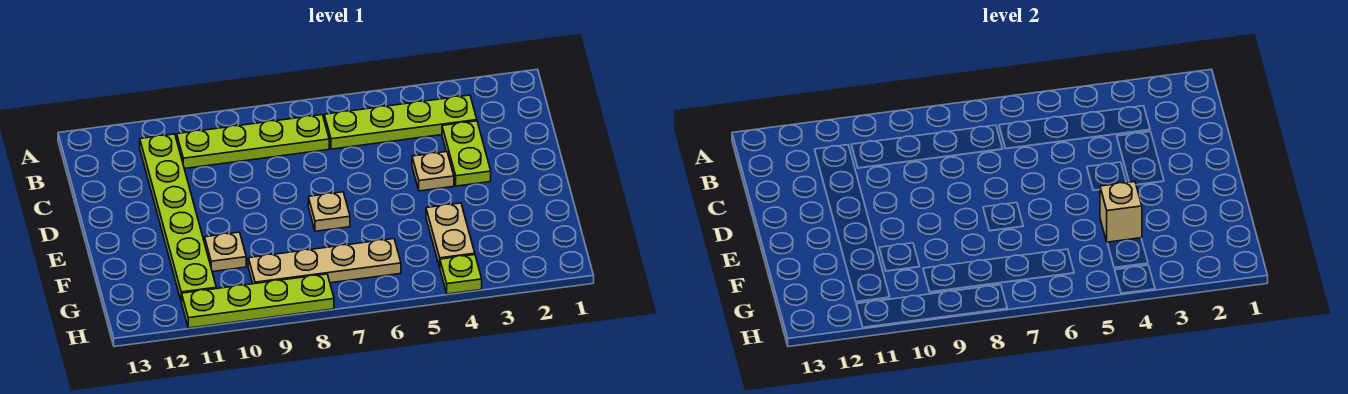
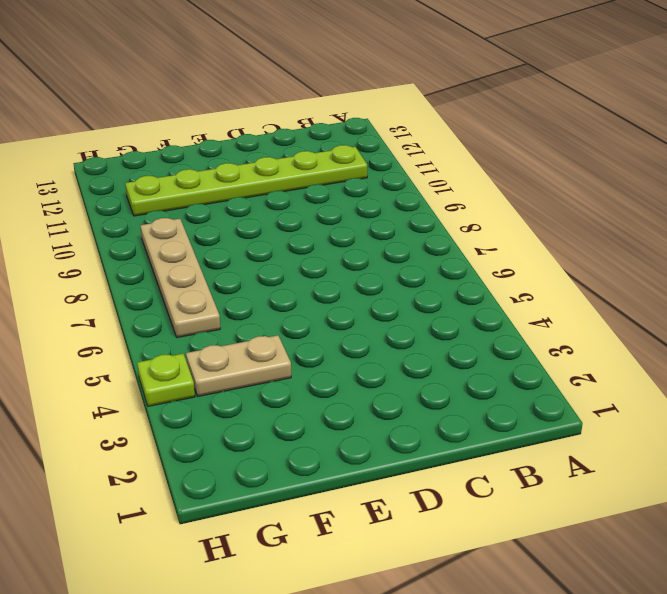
none -> lime 1x4 plate [324,95,477,149]
none -> lime 1x4 plate [177,115,329,169]
none -> lime 1x2 plate [442,121,491,186]

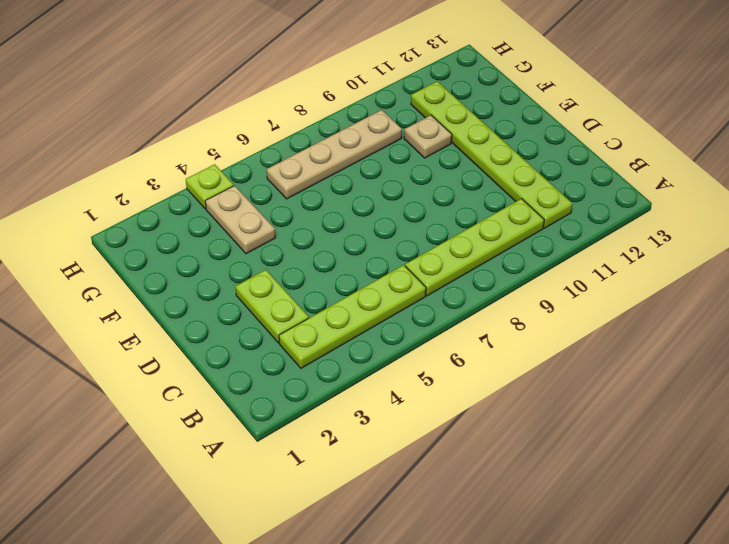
none -> tan 1x1 plate [412,152,454,191]
none -> tan 1x1 plate [308,192,350,231]
none -> lime 1x4 plate [182,274,334,328]

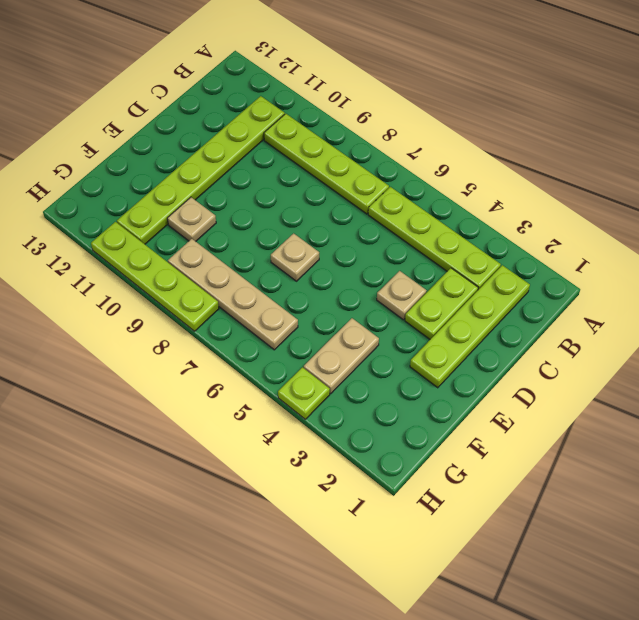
lime 1x4 plate [410,265,530,388] -> none
none -> tan 1x1 brick [1100,182,1142,242]

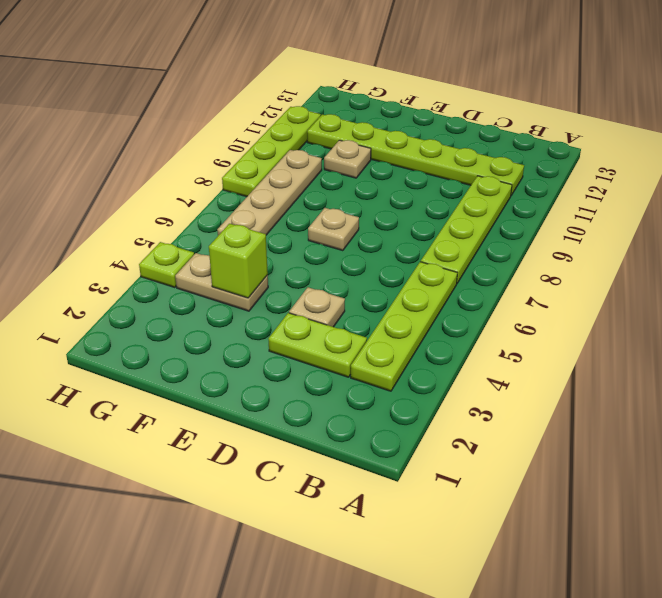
lime 1x1 brick [209,224,268,298] -> tan 1x1 brick [1100,182,1142,242]

